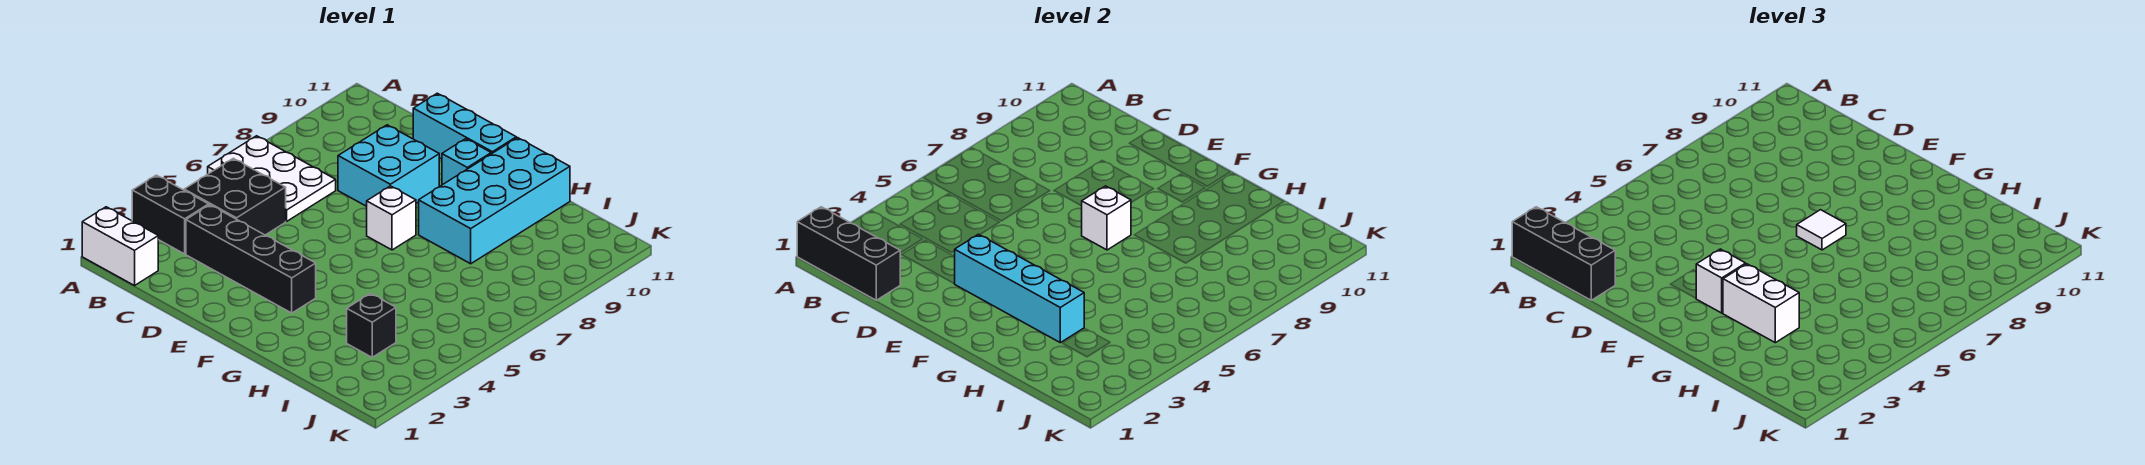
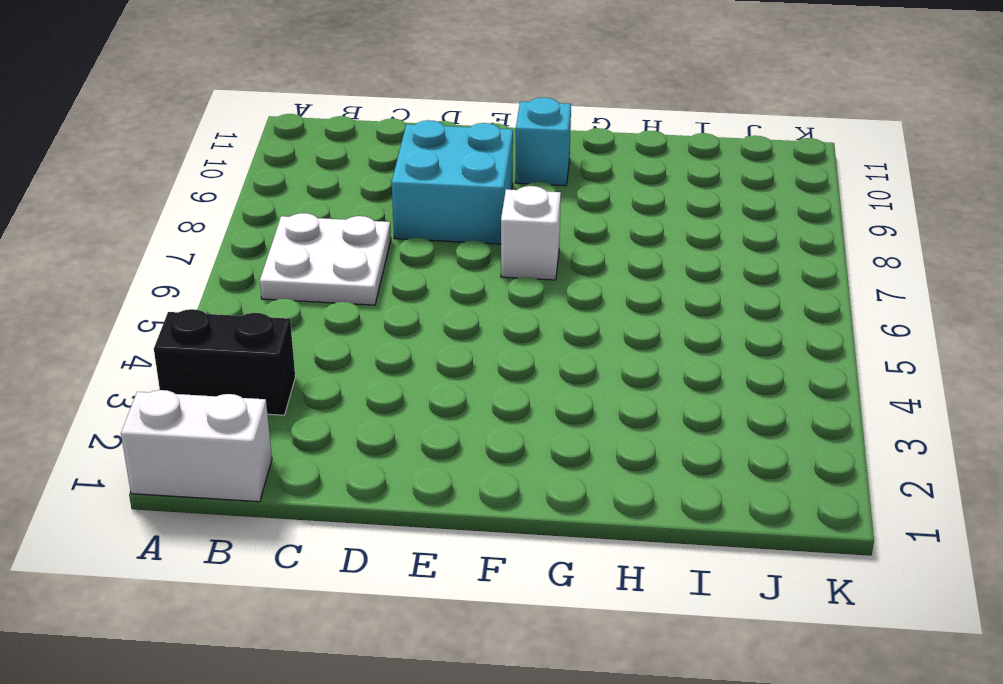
white 2x2 plate [260,213,391,305] -> white 2x3 plate [208,136,336,221]
none -> black 2x2 brick [184,158,286,235]
none -> black 1x4 brick [186,205,316,313]
none -> cyan 1x3 brick [413,93,516,159]

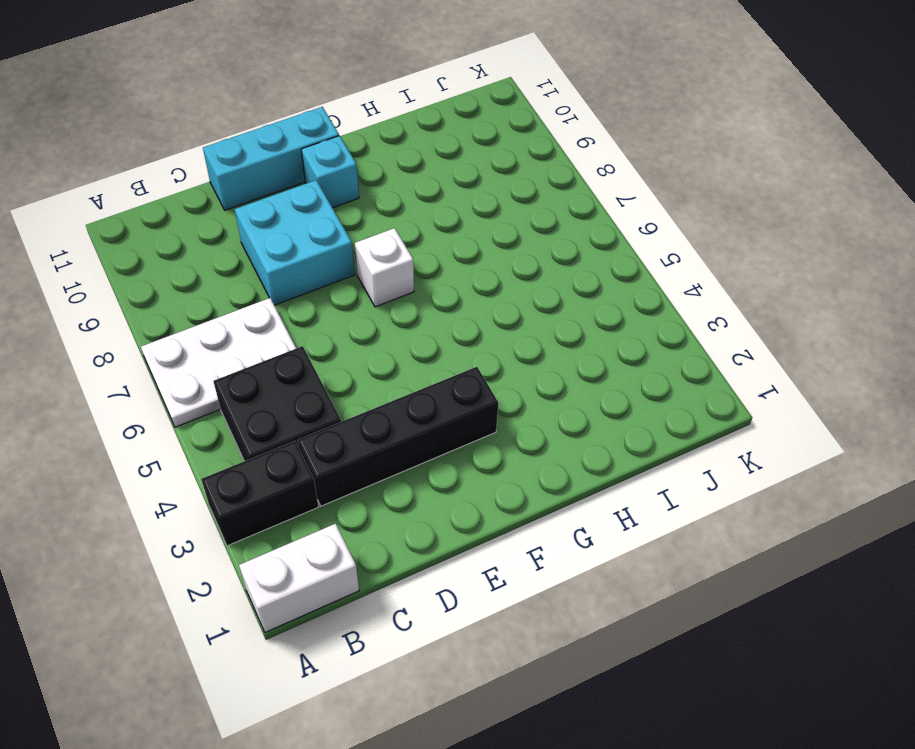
none -> cyan 2x4 brick [419,138,570,264]
none -> black 1x1 brick [347,293,396,357]
none -> black 1x3 brick [797,207,900,300]

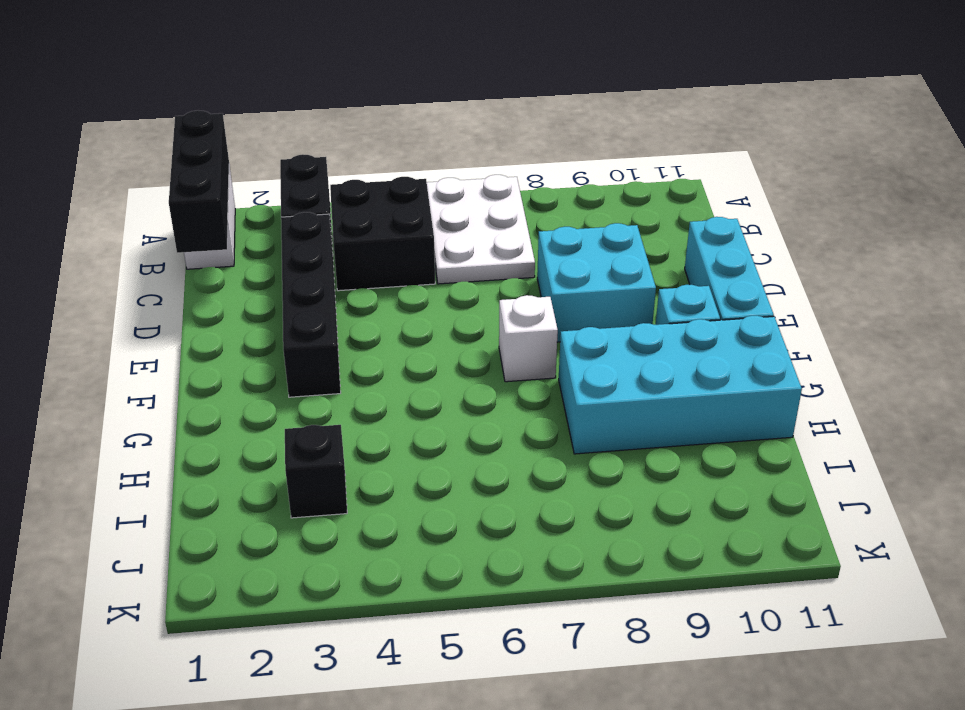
none -> cyan 1x4 brick [955,234,1084,343]
none -> white 1x1 brick [1082,186,1131,250]
none -> black 1x3 brick [1512,207,1615,300]

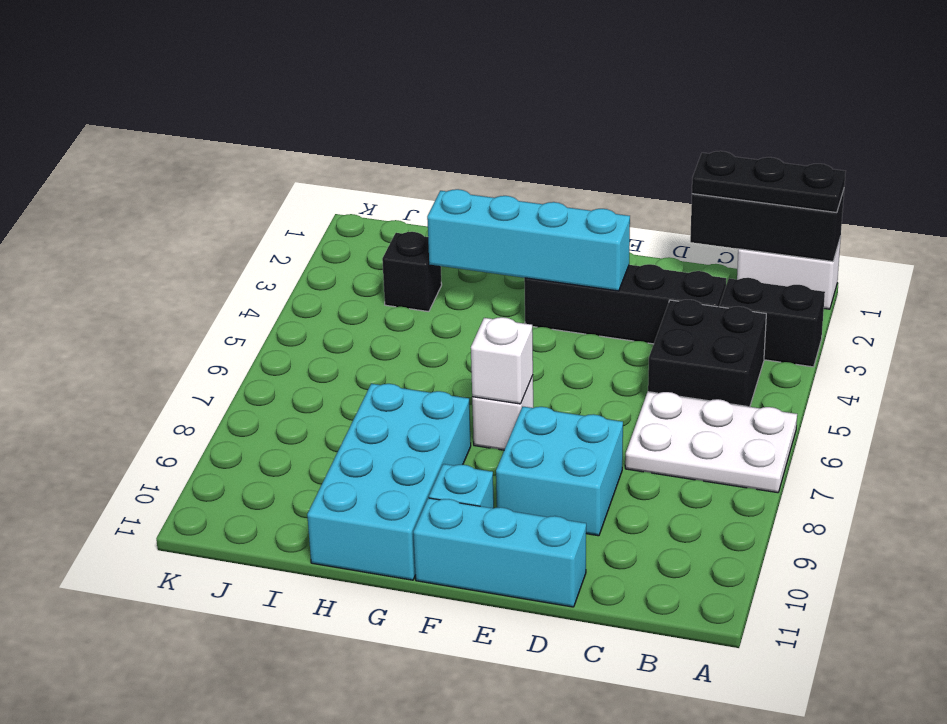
black 1x3 plate [692,151,846,213] -> black 1x3 brick [1512,207,1615,300]
none -> white 1x1 brick [1696,249,1746,313]
none -> white 1x1 tile [1797,210,1846,250]
none -> white 1x2 brick [1723,264,1799,343]

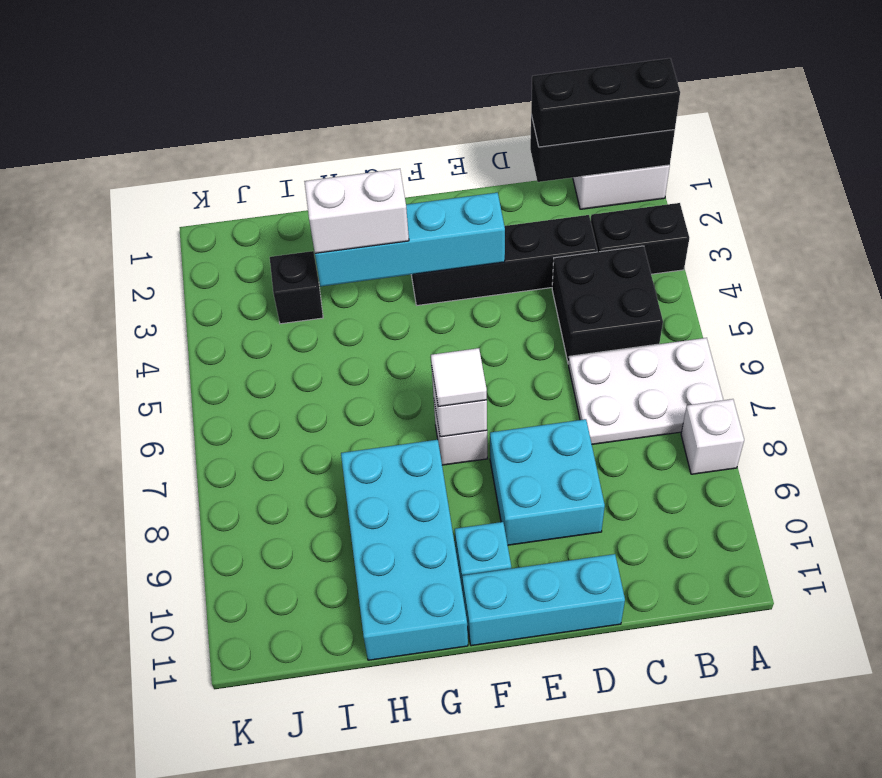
white 1x1 brick [681,399,744,474] -> white 1x1 brick moved to [1696,249,1746,313]

